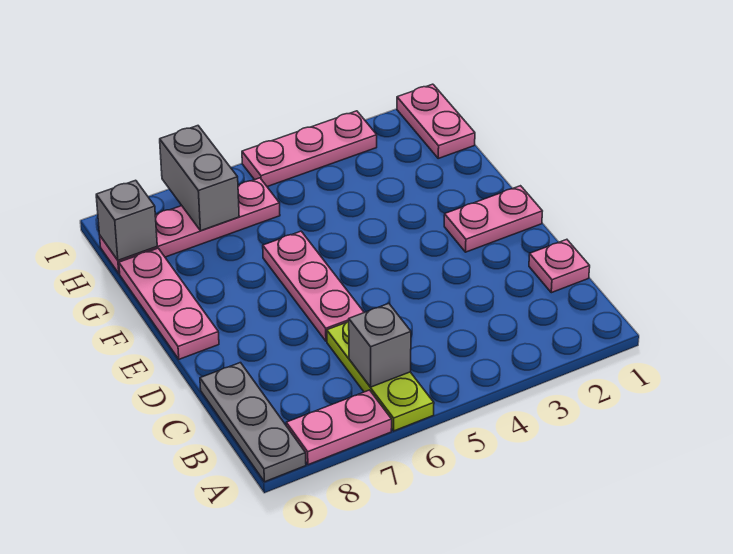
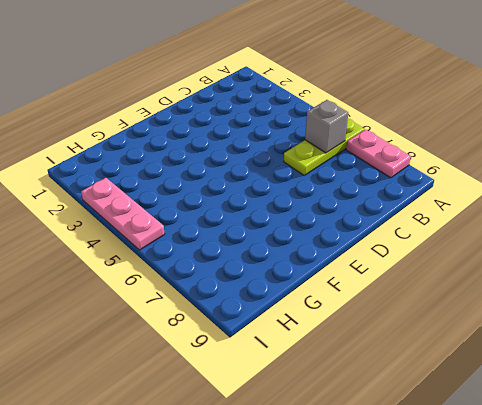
none -> grey 1x3 plate [200,363,306,482]
none -> pink 1x1 plate [529,239,590,293]
none -> pink 1x3 plate [263,231,364,341]

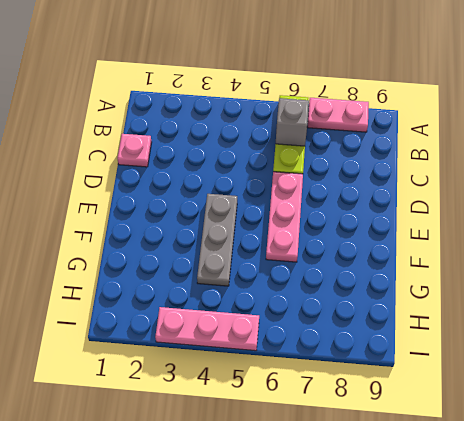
grey 1x3 plate [197,194,237,286] -> grey 1x3 plate moved to [200,363,306,482]
none -> pink 1x2 plate [444,186,542,252]
none -> pink 1x3 plate [119,248,219,359]
none -> pink 1x2 plate [397,84,475,158]

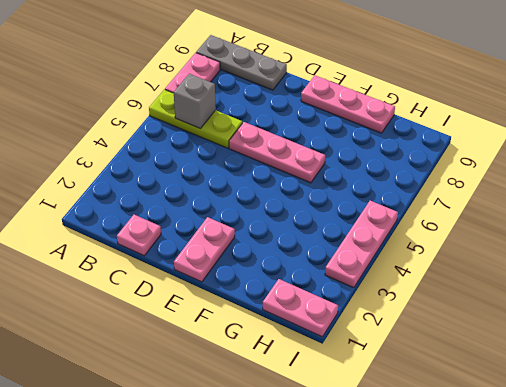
none -> pink 1x4 plate [100,178,280,274]
none -> grey 1x2 brick [160,126,239,231]
none -> grey 1x1 brick [96,180,157,260]

